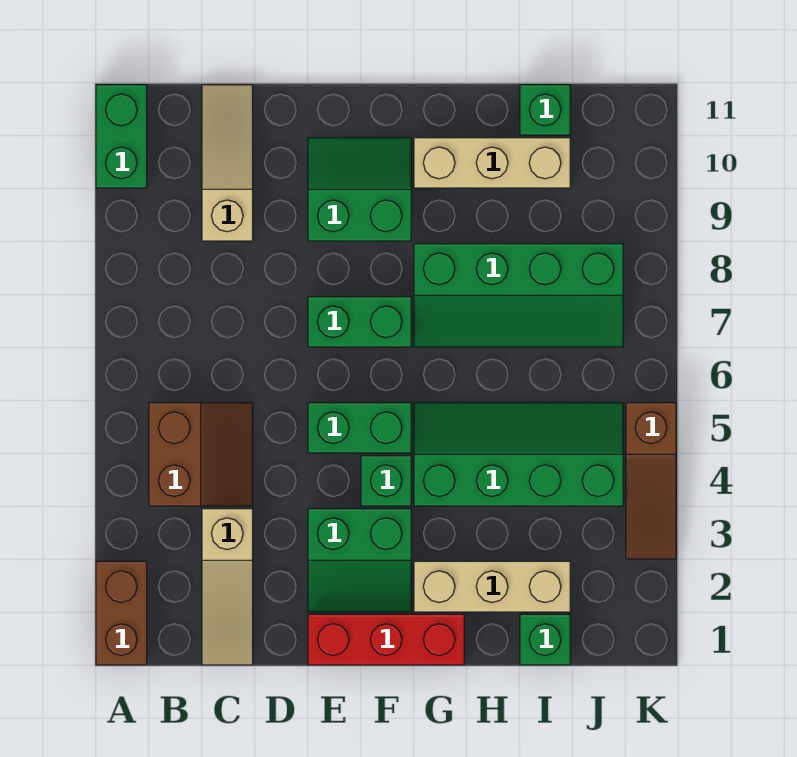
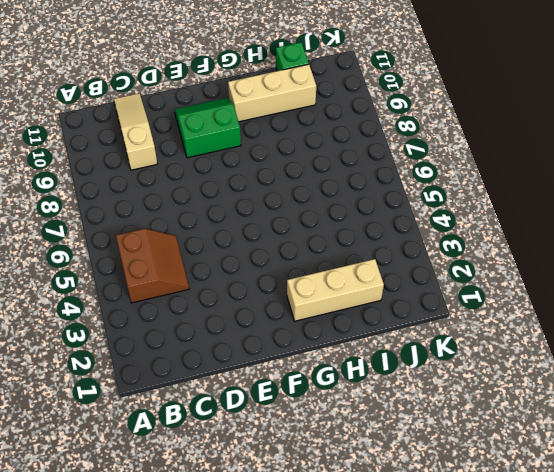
none -> brown 1x2 brick [96,561,147,665]
none -> green 1x2 brick [96,85,147,188]
none -> tan 1x3 slope [202,509,253,665]

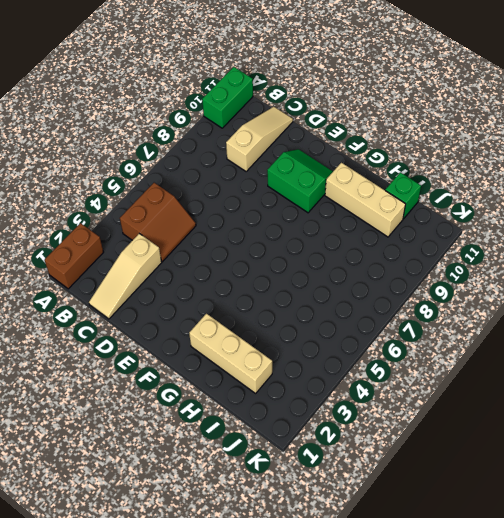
none -> red 1x3 brick [308,614,464,665]
none -> green 2x2 slope [308,509,411,612]
none -> green 1x2 brick [308,403,411,453]

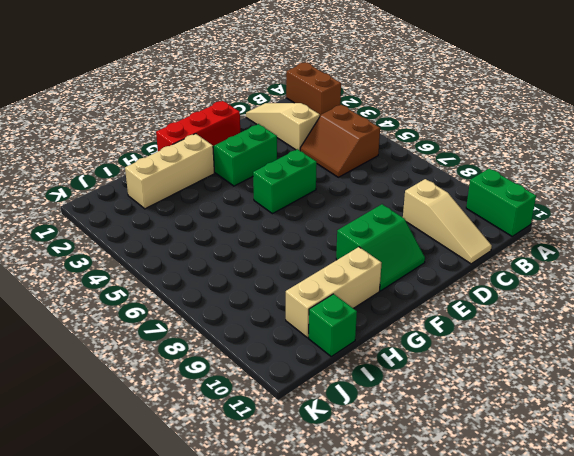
none -> green 1x2 brick [308,297,411,347]
none -> green 1x1 brick [361,456,411,506]
none -> green 2x4 slope [414,403,623,506]

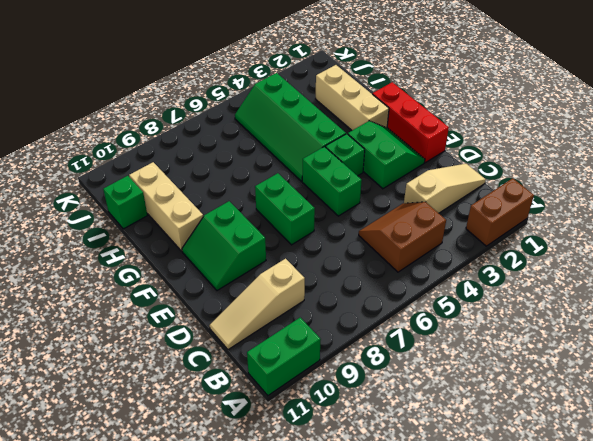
none -> green 2x4 slope [414,244,623,347]
none -> green 1x1 brick [520,614,570,665]
none -> brown 1x3 slope [626,403,676,559]

